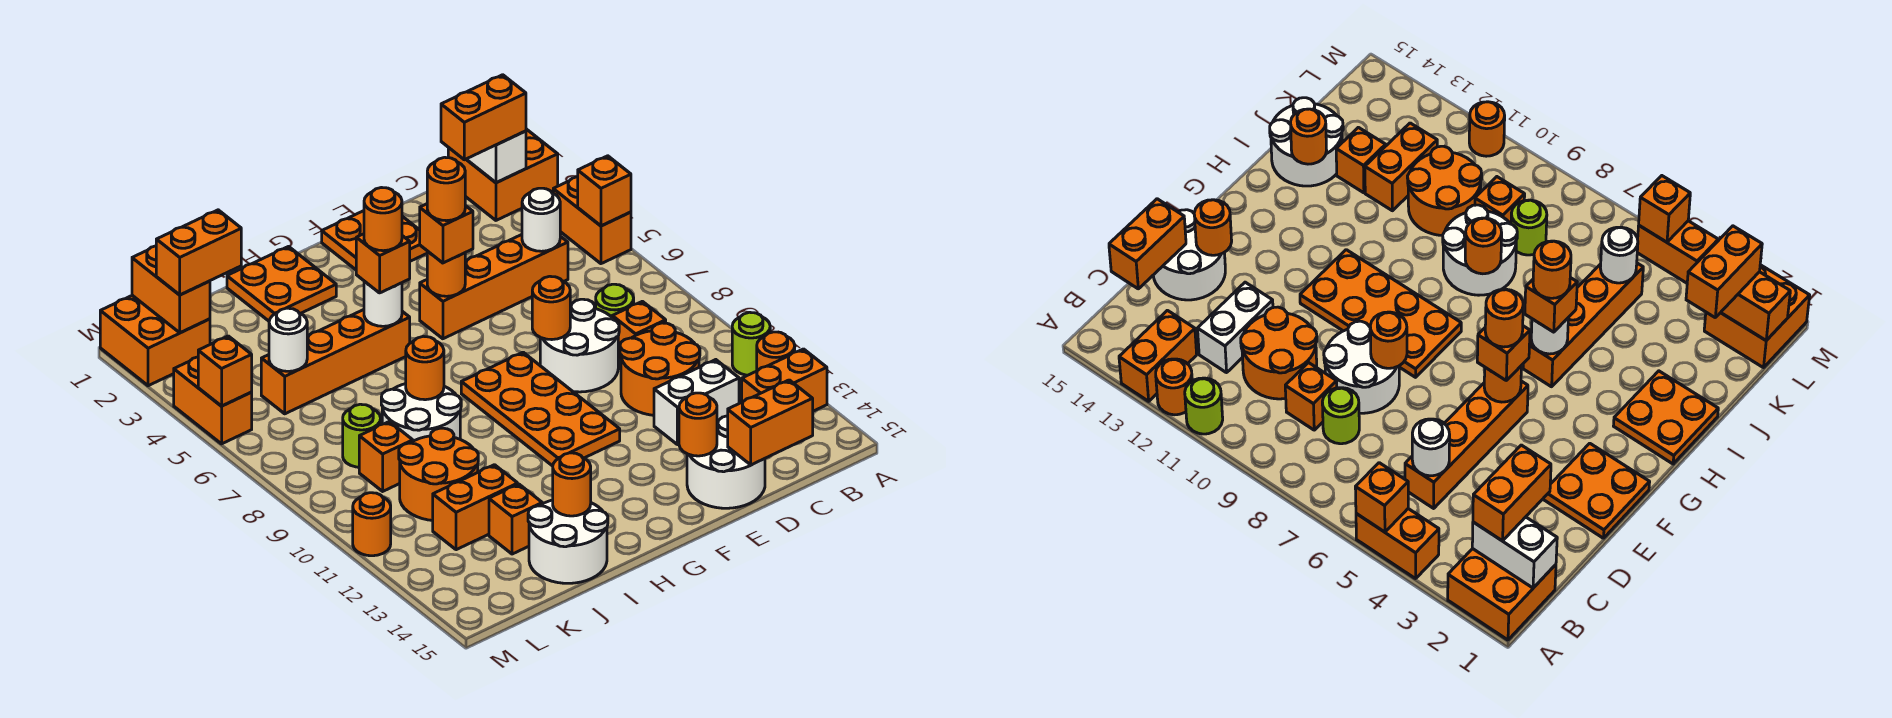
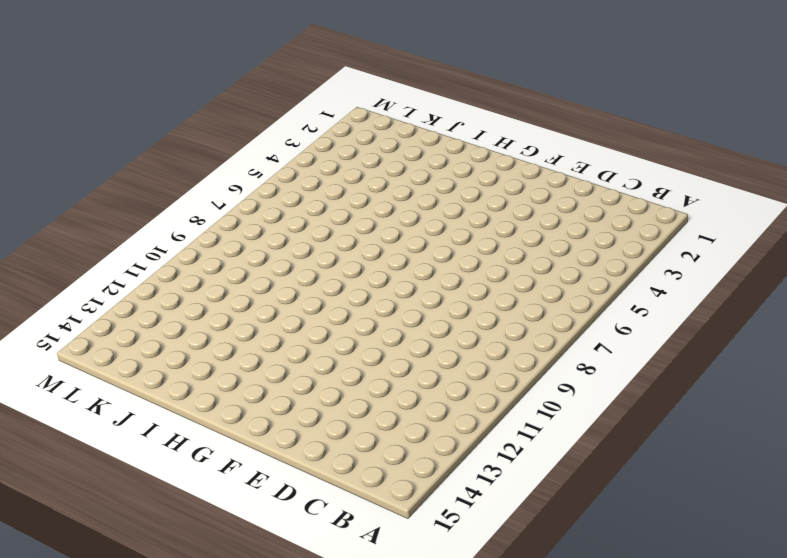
none -> orange 2x2 brick [448,129,558,220]
none -> orange 1x2 brick [553,177,631,264]
none -> lime 1x1 round brick [732,312,770,375]
none -> orange 1x1 round brick [757,332,795,371]

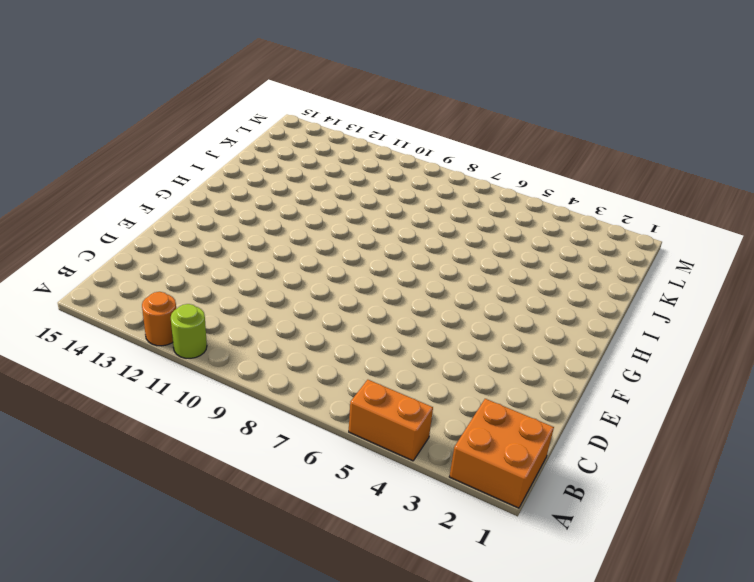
none -> orange 1x2 brick [742,349,827,411]
none -> orange 1x4 brick [420,235,568,339]
none -> lime 1x1 round brick [596,284,634,317]
none -> orange 1x1 brick [612,301,666,360]

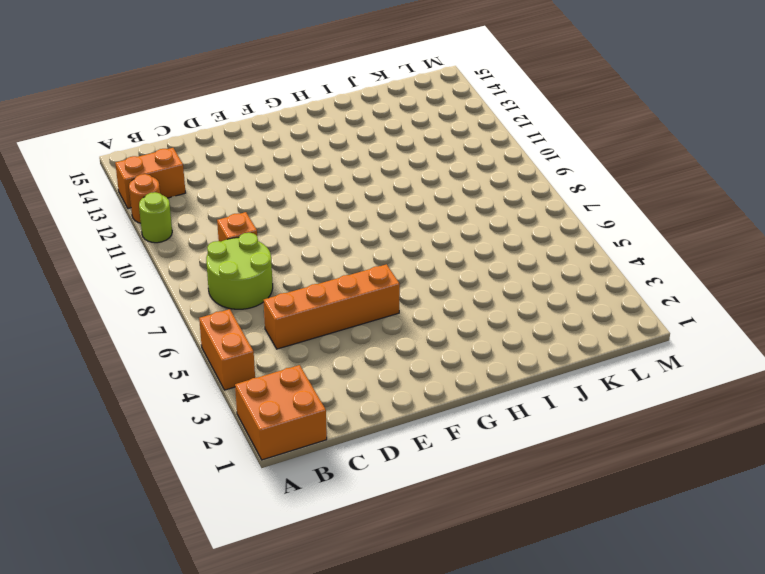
lime 2x2 round brick [206,233,273,309] -> lime 1x1 round brick [596,284,634,317]
none -> orange 2x2 round brick [620,323,700,415]
none -> white 1x2 brick [654,360,739,445]
none -> white 2x2 round brick [540,299,619,392]
none -> white 2x2 round brick [687,416,765,508]

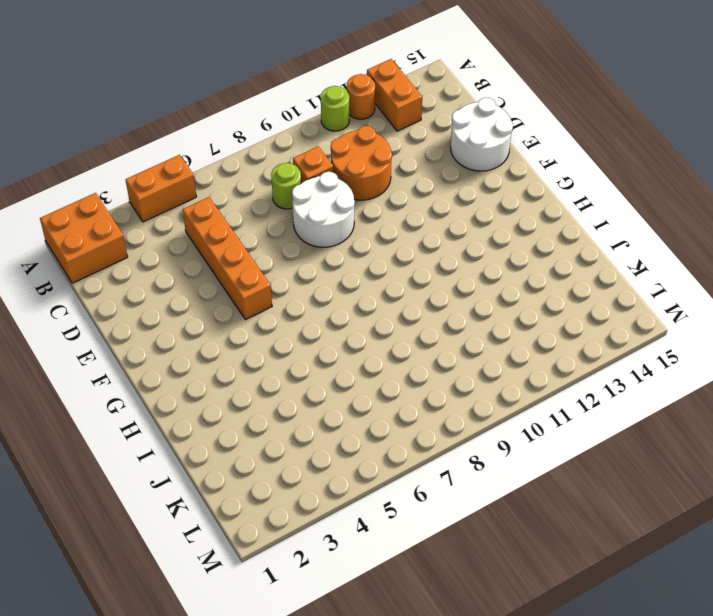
none -> white 1x2 brick [654,360,739,445]
none -> orange 2x2 plate [322,211,427,270]
none -> orange 2x4 plate [461,352,620,466]
none -> orange 2x2 plate [227,247,336,321]

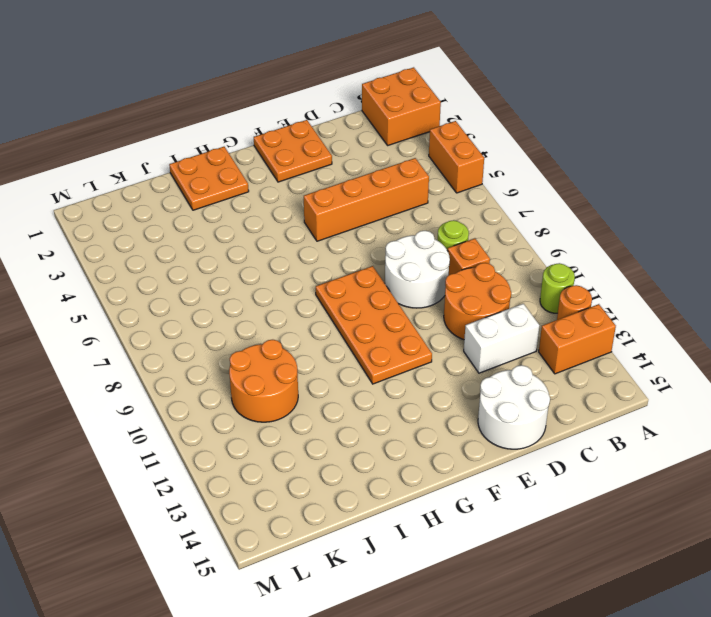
none -> orange 1x4 brick [261,310,410,414]
none -> white 2x2 round brick [381,384,461,441]
none -> white 2x2 round brick [528,500,608,583]
none -> orange 1x2 brick [433,465,518,550]

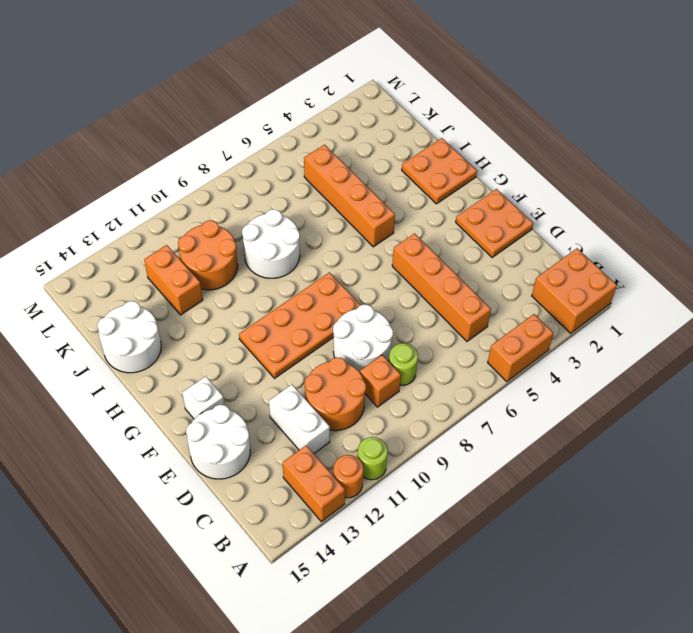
white 1x1 brick [182,376,224,419] -> none
none -> orange 1x1 brick [489,484,542,554]
none -> lime 1x1 round brick [343,404,381,467]
none -> orange 1x1 brick [359,422,413,491]
none -> orange 2x2 brick [100,295,210,386]

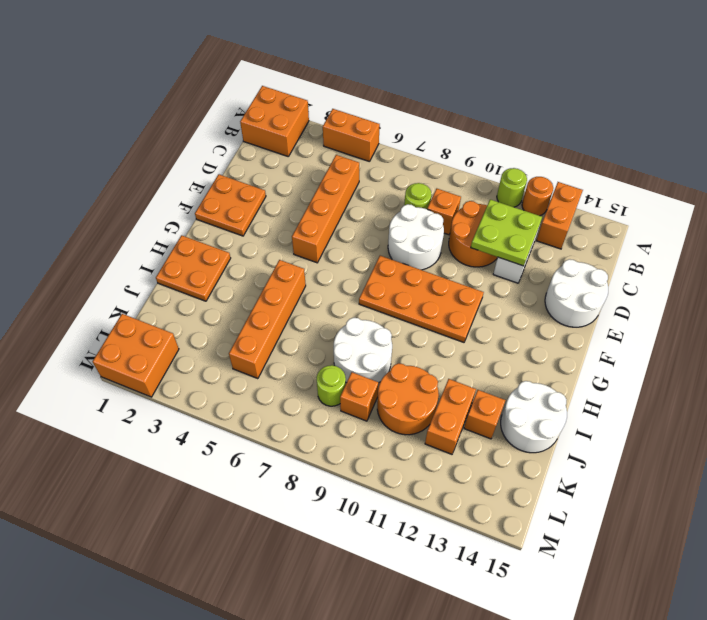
lime 2x2 plate [471,199,542,266] -> none
none -> orange 1x2 brick [174,357,252,444]
none -> orange 1x1 round brick [353,493,391,556]
none -> orange 1x1 brick [578,156,631,226]
none -> white 1x2 brick [466,131,526,183]

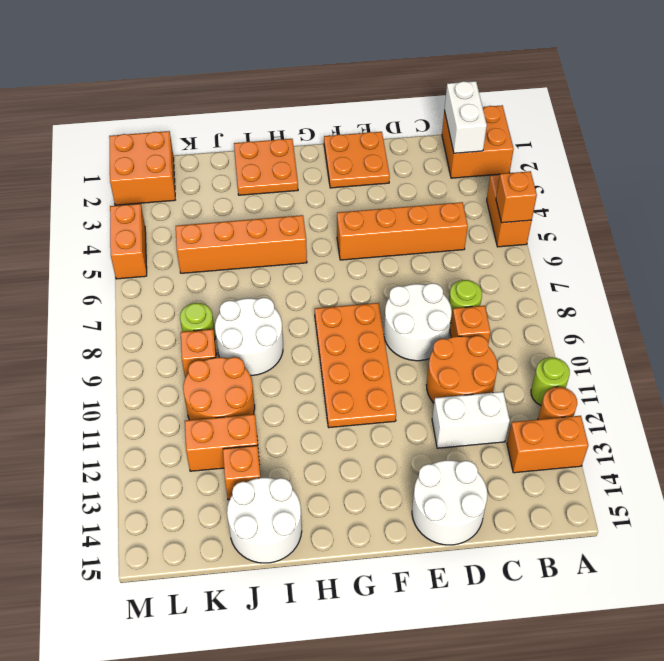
none -> orange 1x1 round brick [353,493,391,556]
none -> white 1x1 round brick [522,188,560,251]
none -> orange 1x2 brick [728,380,813,465]
none -> orange 1x1 round brick [532,276,570,340]

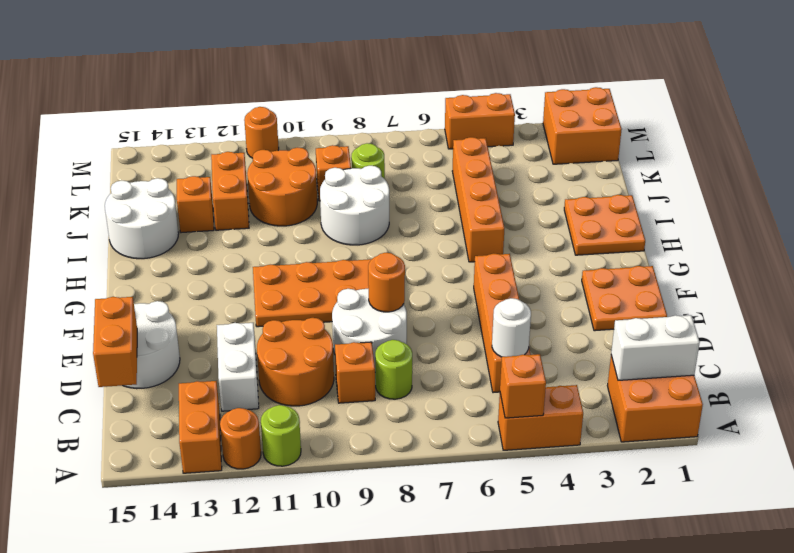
none -> orange 1x1 round brick [679,393,717,456]
none -> orange 1x1 round brick [427,251,465,296]
none -> white 1x1 round brick [364,281,402,326]
none -> orange 1x1 round brick [406,336,444,400]

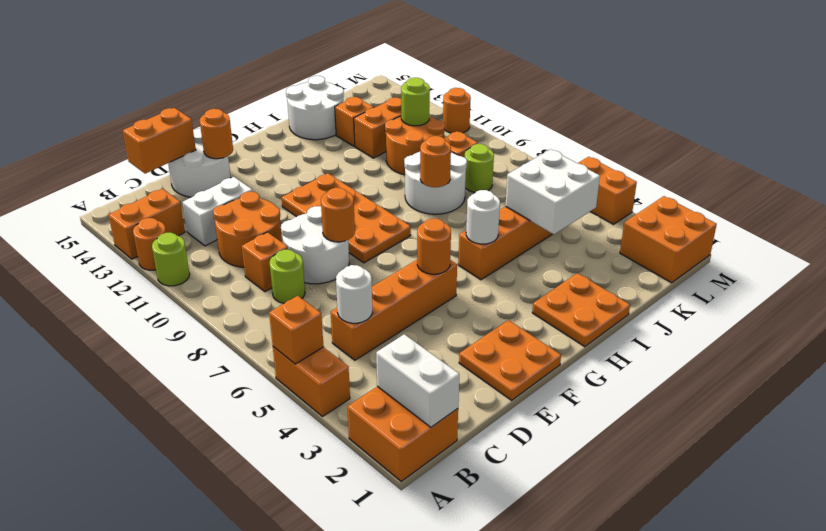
white 2x2 brick [505,149,600,234] -> white 1x1 round brick [269,308,307,371]
lime 1x1 round brick [401,78,430,126] -> none
none -> orange 1x1 round brick [553,453,591,516]
none -> orange 1x2 brick [132,246,210,333]
none -> orange 1x1 brick [198,336,252,406]
none -> orange 1x2 brick [441,75,526,160]

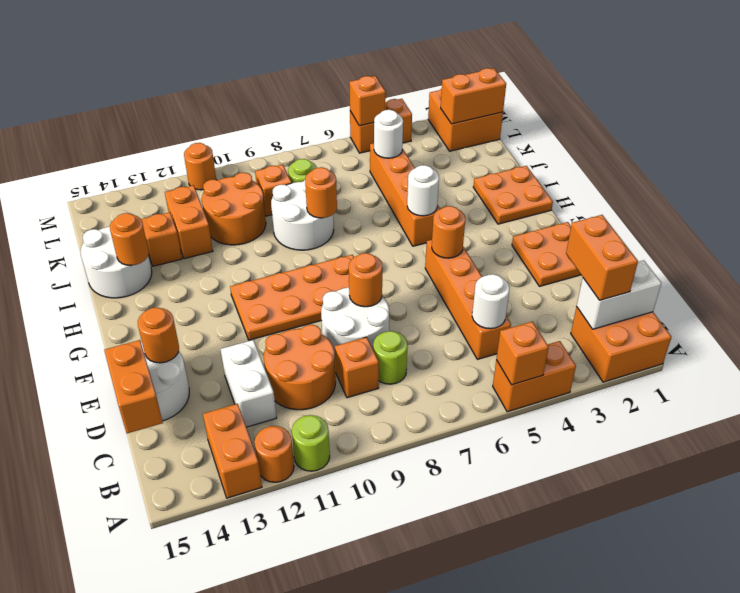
none -> orange 1x1 brick [420,204,473,263]
none -> orange 1x1 brick [356,234,410,293]
none -> orange 1x2 brick [156,210,241,295]
none -> orange 1x1 round brick [427,157,465,221]

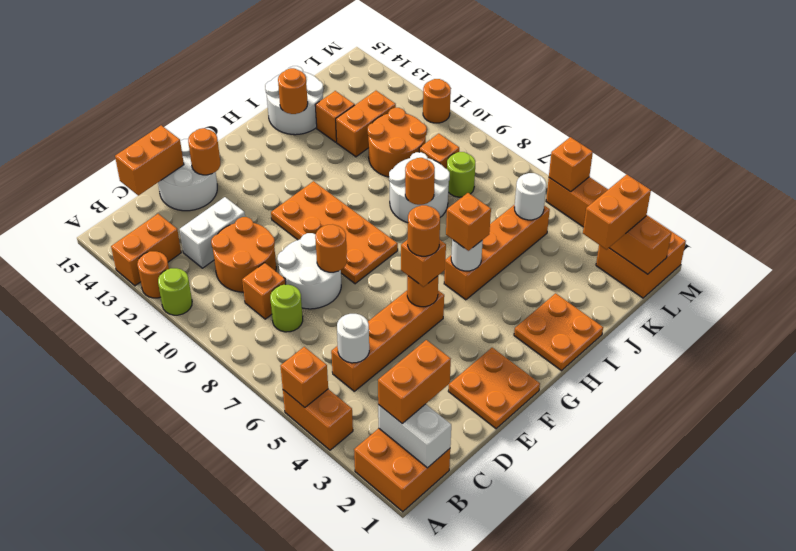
none -> orange 1x1 round brick [364,188,402,251]

